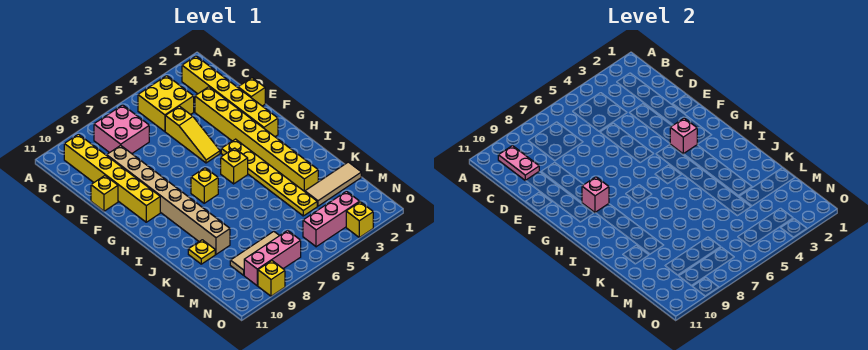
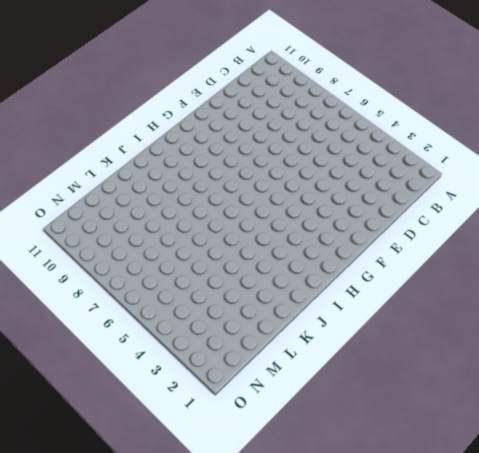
none -> yellow 1x6 brick [182,56,278,137]
none -> yellow 2x2 brick [138,76,194,132]
none -> pink 2x2 brick [94,105,149,154]

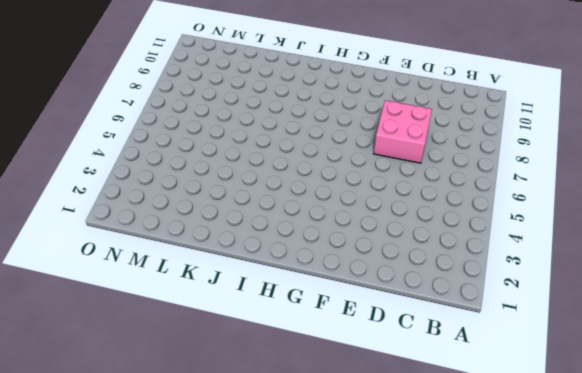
pink 2x2 brick [374,100,432,163] -> pink 2x2 brick moved to [94,105,149,154]
none -> yellow 1x6 brick [182,56,278,137]
none -> yellow 2x2 brick [138,76,194,132]
none -> yellow 1x6 brick [64,134,160,222]

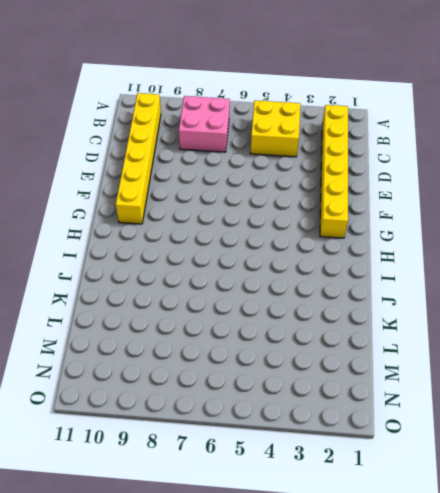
none -> yellow 1x8 brick [195,87,318,192]
none -> yellow 1x3 slope [165,106,220,163]
none -> tan 1x8 brick [107,145,230,254]

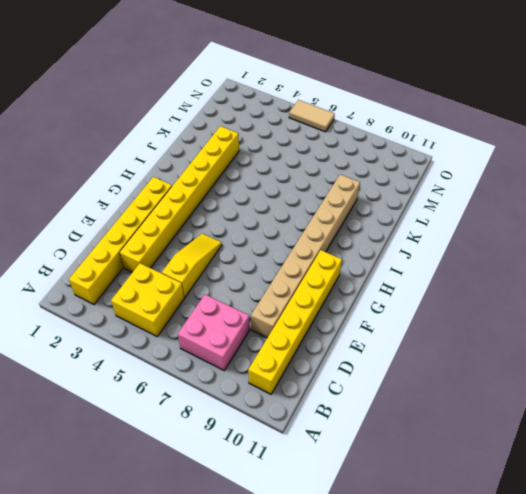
tan 1x2 tile [289,100,335,132] -> none
none -> yellow 1x1 brick [238,78,265,106]
none -> yellow 1x1 brick [91,176,118,211]
none -> yellow 1x6 plate [221,139,317,216]

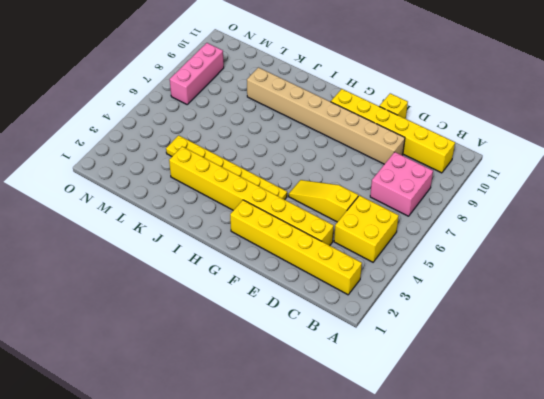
none -> yellow 1x1 brick [238,78,265,106]
none -> yellow 1x1 brick [221,148,248,184]
none -> yellow 1x1 brick [191,168,218,203]

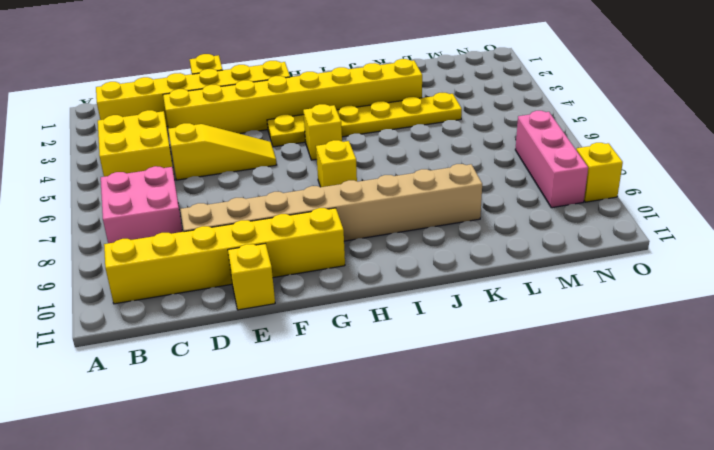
none -> yellow 1x1 plate [188,240,215,264]
none -> tan 1x3 tile [305,162,361,206]
none -> tan 1x3 tile [230,231,279,275]

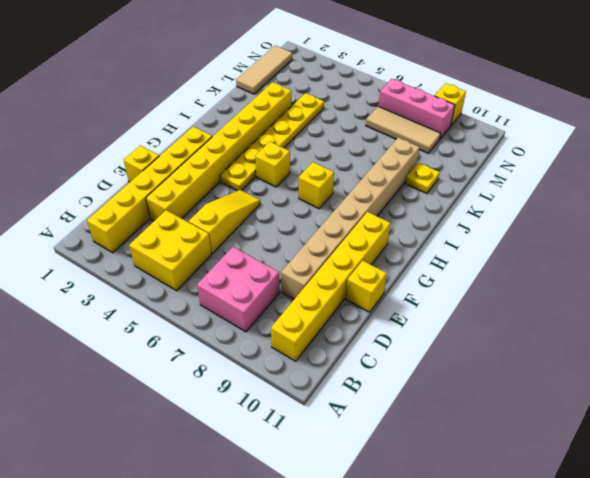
tan 1x3 tile [236,45,292,94] -> tan 1x3 tile turned to [305,162,361,206]
none -> pink 1x3 brick [303,191,360,247]
none -> yellow 1x1 brick [346,202,373,237]
none -> pink 1x2 plate [498,146,539,181]

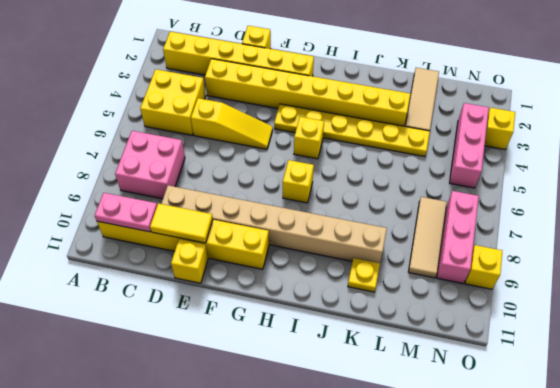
yellow 1x2 tile [150,203,213,243] -> none
none -> pink 1x1 brick [670,118,697,154]
none -> pink 1x1 brick [582,177,609,212]

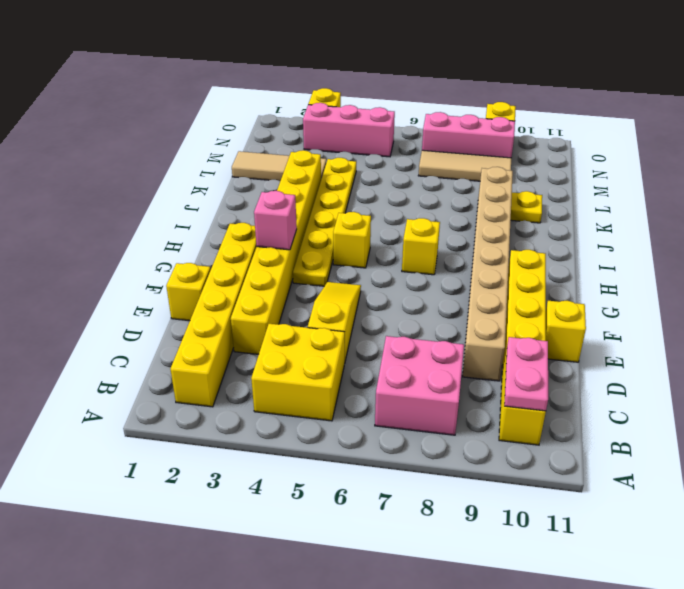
none -> pink 1x1 brick [582,177,609,212]

